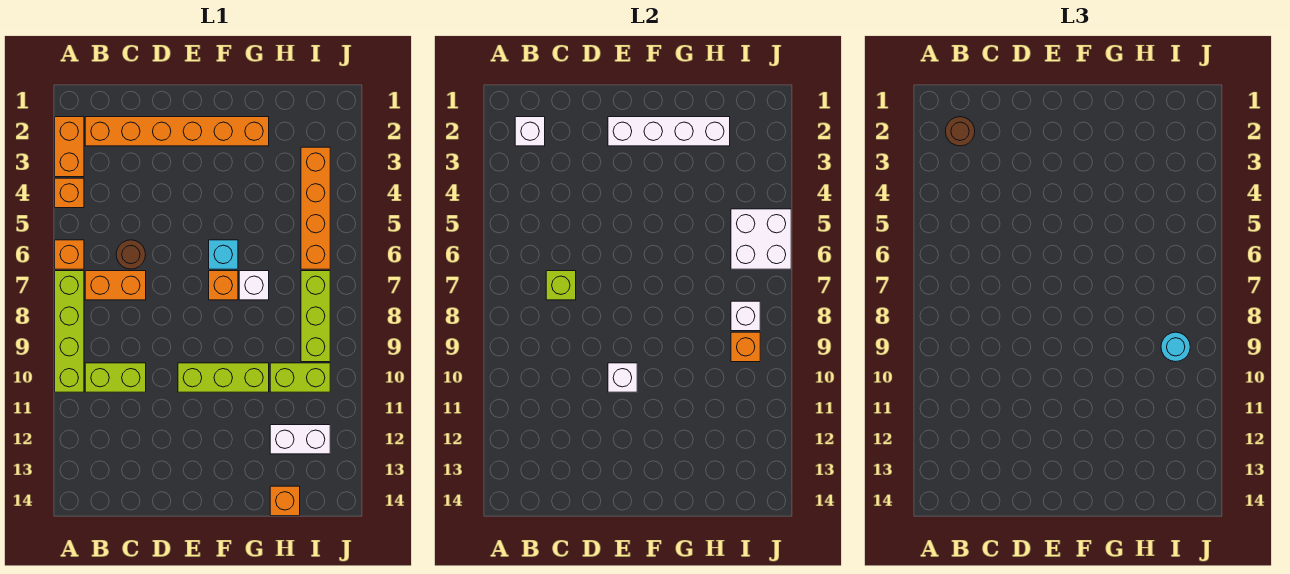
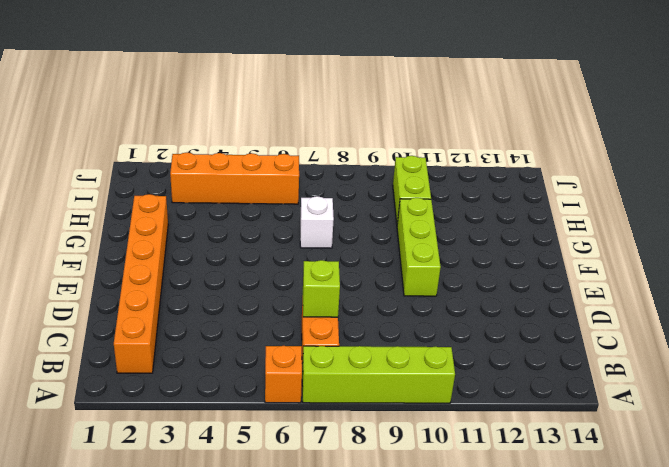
none -> orange 1x2 brick [55,117,84,177]
none -> orange 1x1 brick [55,178,84,208]
none -> lime 1x2 brick [85,363,146,392]

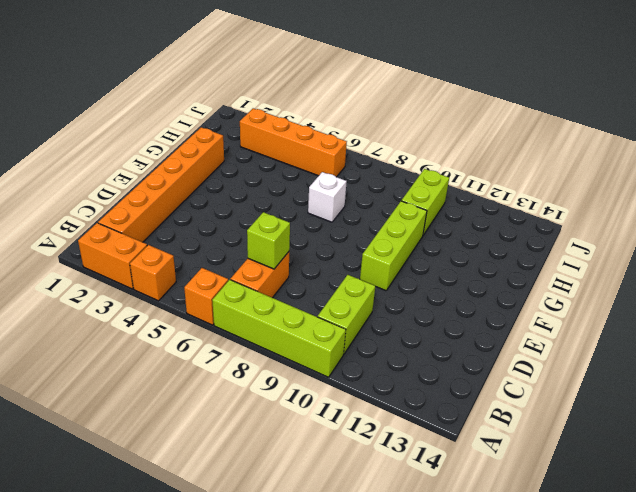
none -> brown 1x1 round brick [116,240,146,269]
none -> cyan 1x1 brick [209,240,238,269]
none -> orange 1x1 brick [209,271,238,300]

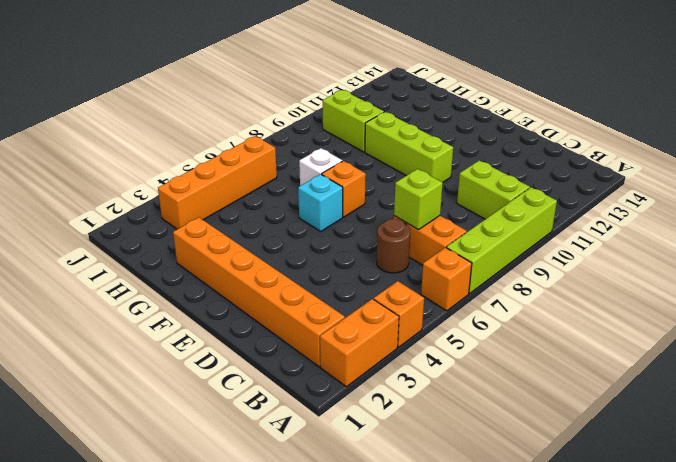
none -> white 1x2 brick [270,425,330,454]
none -> orange 1x1 brick [270,486,300,516]
none -> lime 1x3 brick [301,271,330,362]

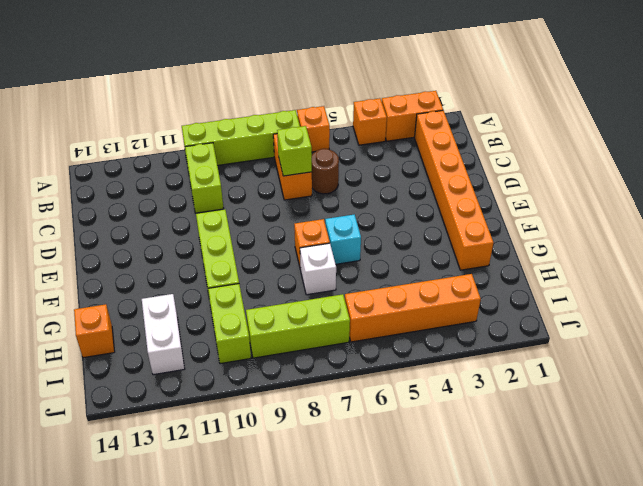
none -> white 1x1 brick [515,117,545,146]
none -> white 1x4 brick [608,117,730,146]
none -> white 1x1 brick [608,363,637,392]

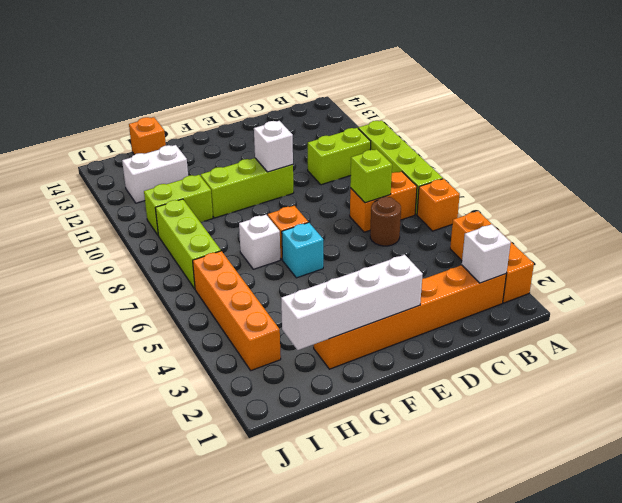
none -> white 2x2 brick [731,209,791,269]
none -> white 1x1 brick [731,301,760,331]
none -> orange 1x1 brick [731,332,760,362]

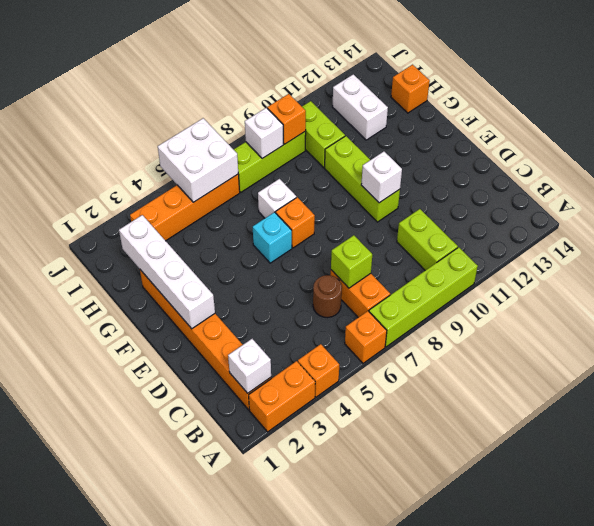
none -> brown 1x1 round brick [945,117,975,146]
none -> cyan 1x1 round brick [1161,332,1190,362]

